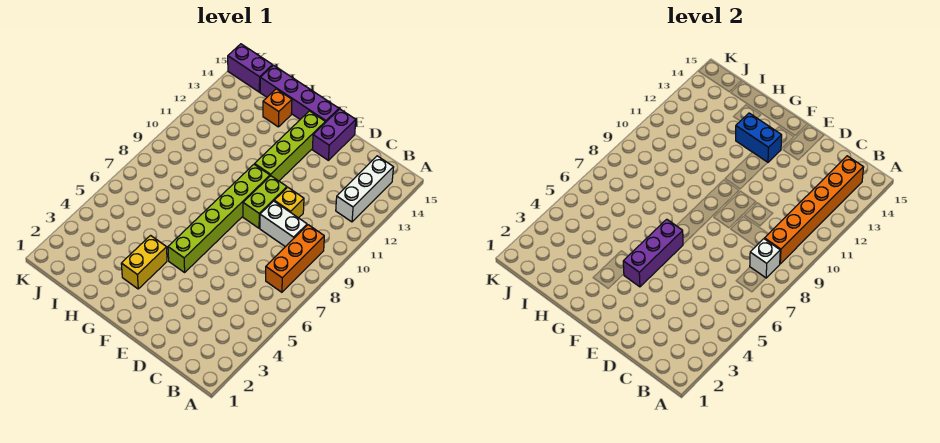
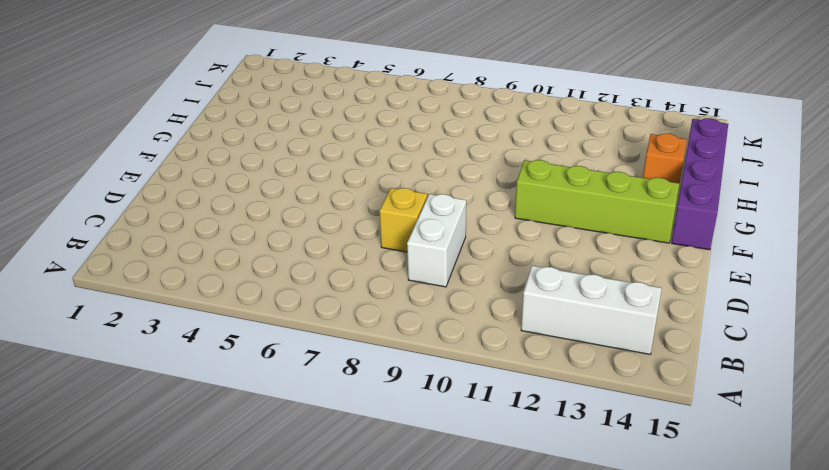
yellow 1x1 brick [379,188,427,252] -> yellow 1x1 brick moved to [274,187,304,218]
none -> orange 1x3 brick [266,225,324,292]
none -> lime 1x2 brick [243,176,287,228]
none -> purple 1x2 brick [312,109,356,160]

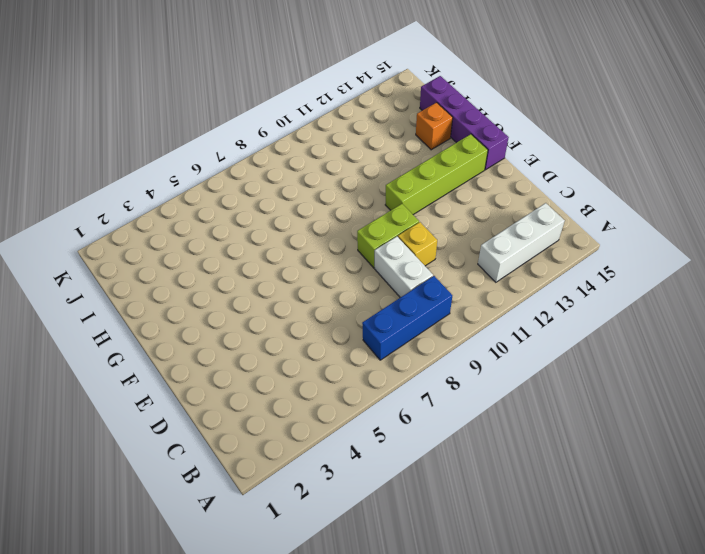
blue 1x3 brick [362,276,452,360] -> orange 1x3 brick [266,225,324,292]
none -> purple 1x2 brick [312,109,356,160]
none -> lime 1x6 brick [168,164,270,272]
none -> yellow 1x2 brick [121,236,167,289]

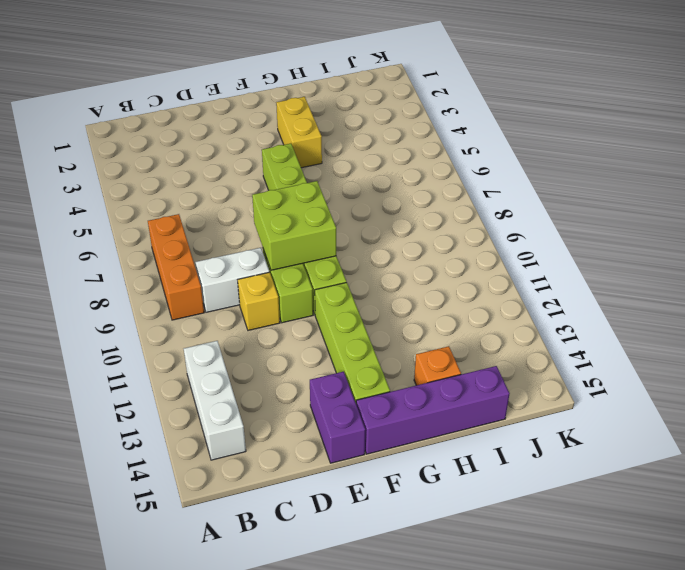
lime 2x2 brick [252,181,336,270] -> none
none -> purple 1x2 brick [228,44,273,92]
none -> white 1x1 brick [750,239,780,278]
none -> orange 1x6 brick [764,156,864,264]

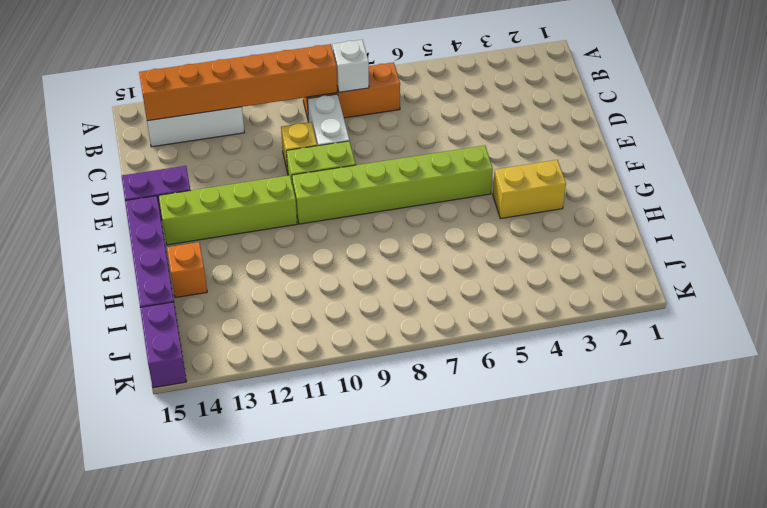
none -> purple 1x3 brick [623,219,683,287]
none -> blue 1x2 brick [736,113,782,162]

